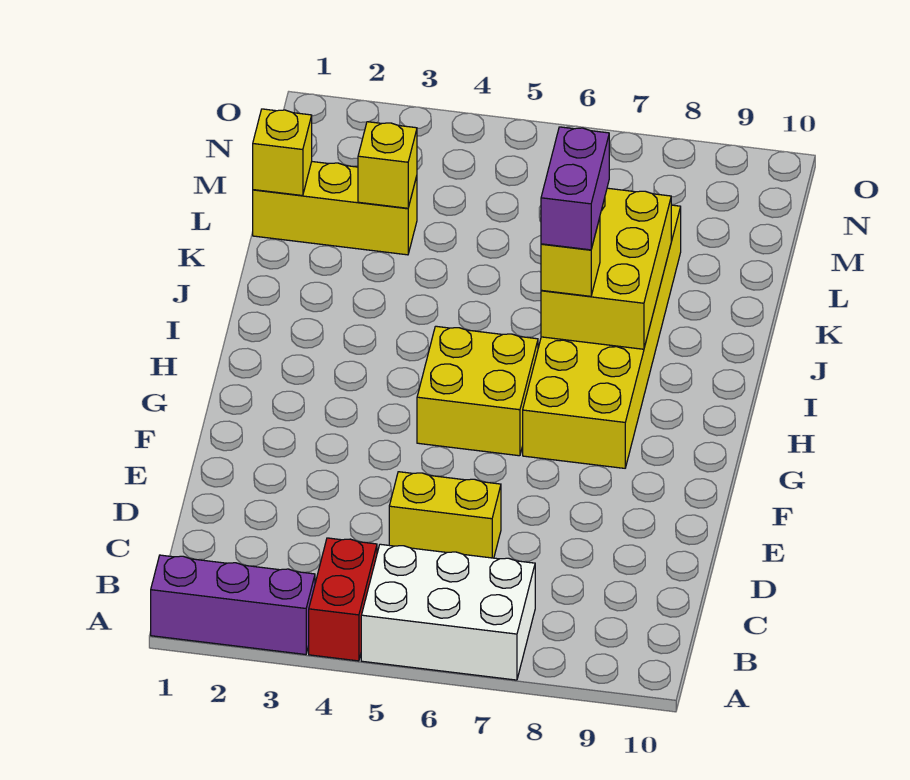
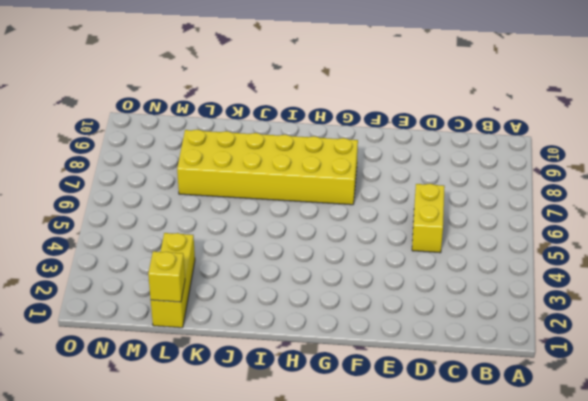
none -> purple 1x3 brick [151,555,315,655]
none -> red 1x2 brick [309,538,377,661]
none -> white 2x3 brick [361,544,535,680]

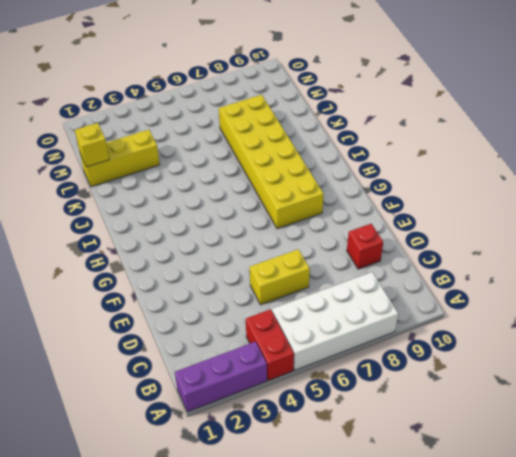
white 2x4 brick [272,272,398,370] -> white 2x3 brick [361,544,535,680]
red 1x1 brick [347,224,383,269] -> none
none -> yellow 2x2 brick [417,326,538,456]
none -> yellow 2x3 brick [541,188,671,349]
none -> yellow 1x1 brick [358,122,417,208]

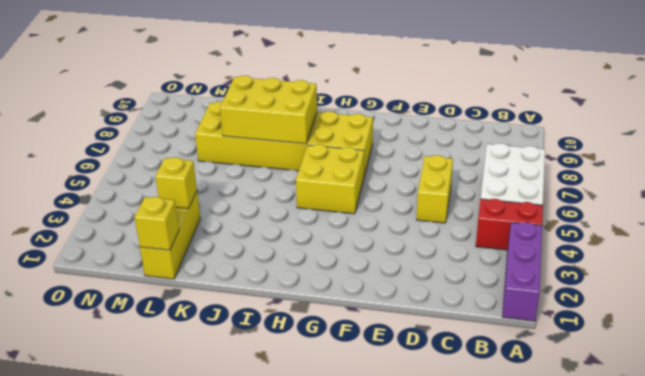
none -> yellow 1x1 brick [541,218,600,296]
none -> purple 1x2 brick [541,127,609,250]

